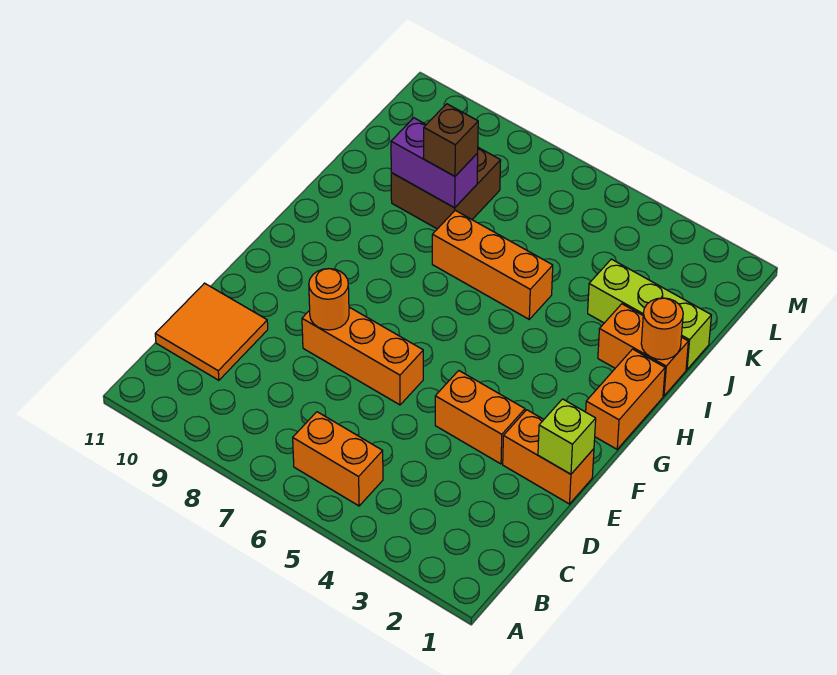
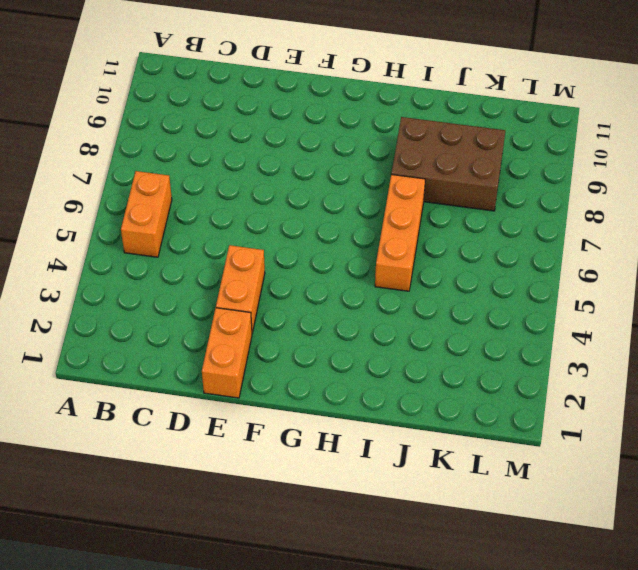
brown 2x3 brick [391,117,505,211] -> brown 2x2 brick [391,148,501,229]
none -> orange 2x2 tile [155,283,268,380]
none -> orange 1x3 brick [302,307,423,405]
none -> orange 1x2 brick [586,349,665,449]

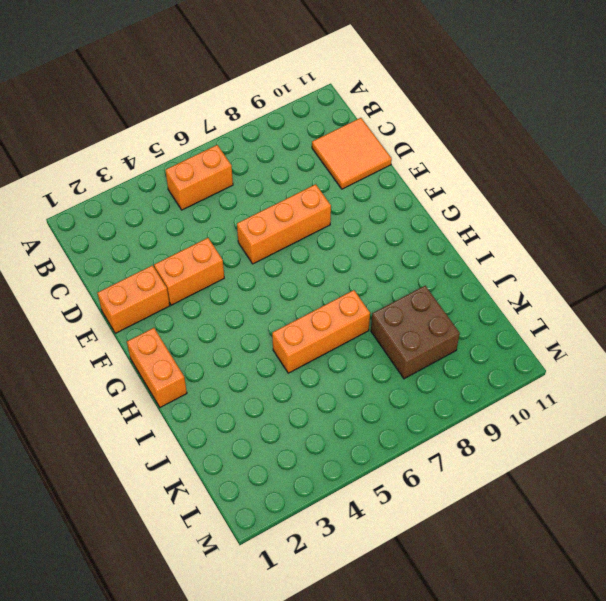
none -> orange 1x2 brick [598,304,688,396]
none -> lime 1x3 brick [588,259,711,369]
none -> lime 1x1 brick [538,399,596,474]

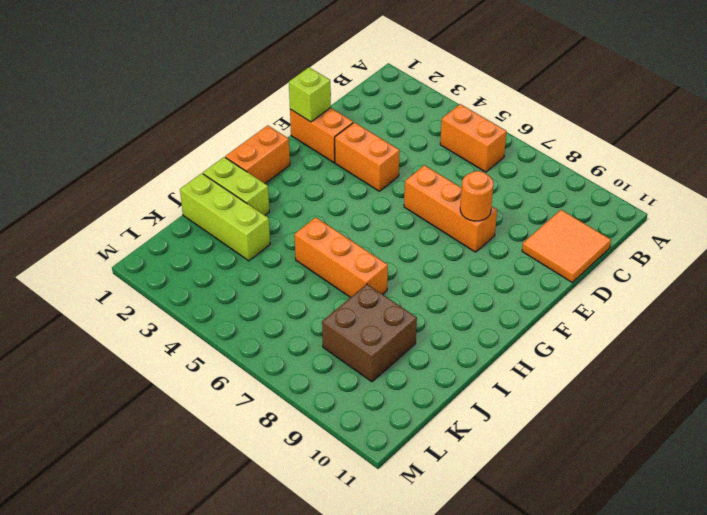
lime 1x2 brick [203,157,269,215] -> orange 1x2 brick [598,304,688,396]
none -> orange 1x1 round brick [641,298,683,360]
none -> purple 1x2 brick [391,118,478,208]
none -> brown 1x1 brick [424,104,478,176]

